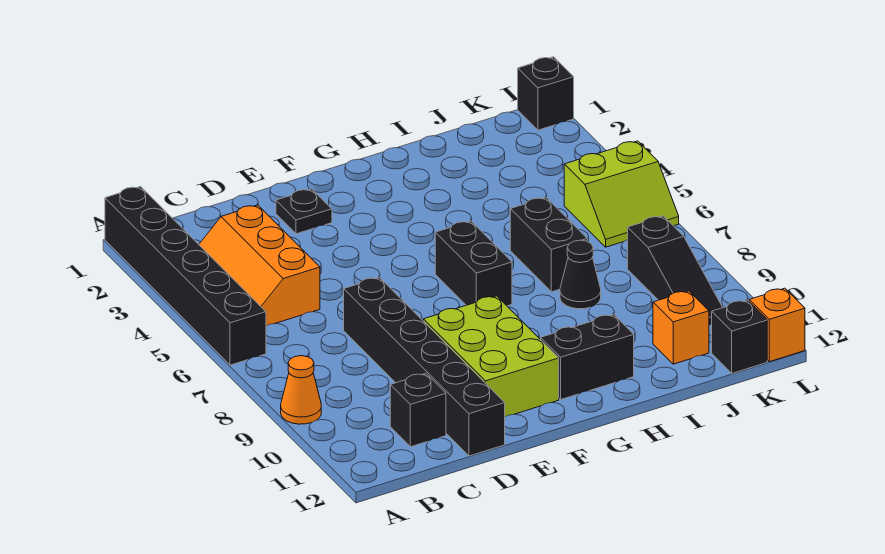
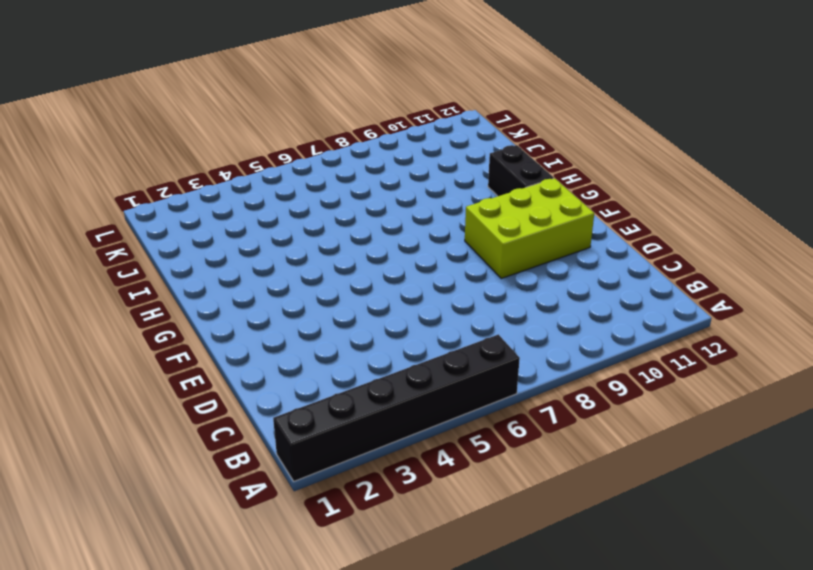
none -> orange 1x1 cone [281,356,321,424]
none -> orange 2x3 slope [199,205,320,326]
none -> black 1x1 brick [390,374,446,447]

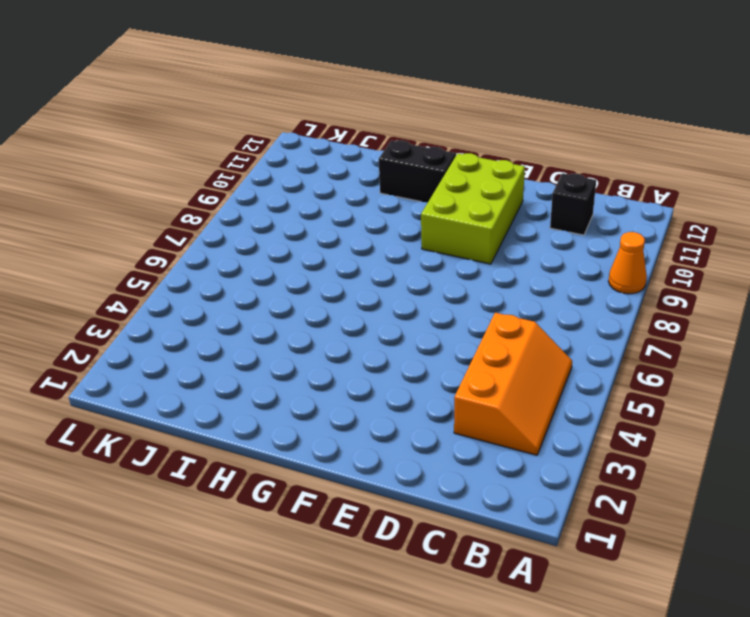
none -> black 1x6 brick [105,187,266,365]
none -> black 1x6 brick [344,277,505,456]
none -> black 1x1 plate [276,189,332,234]

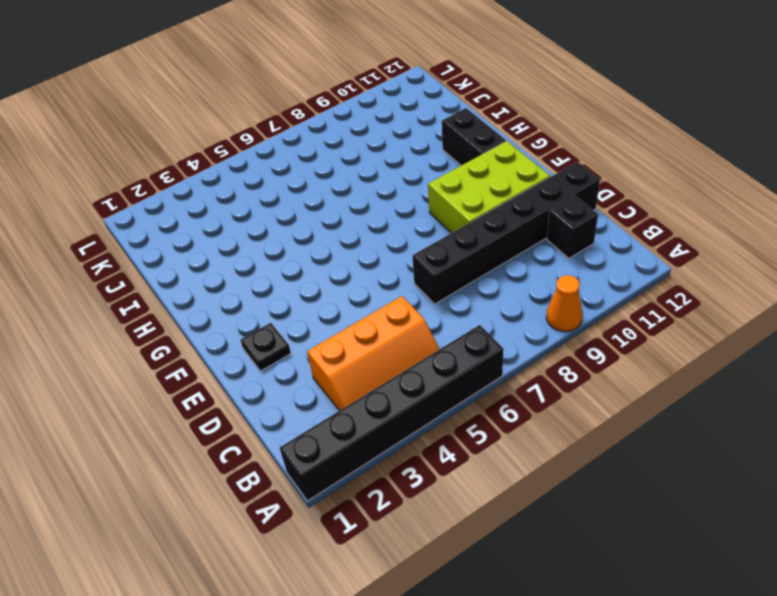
none -> black 1x2 brick [435,221,512,306]
none -> black 1x2 brick [510,198,587,292]
none -> black 1x1 cone [560,240,601,309]

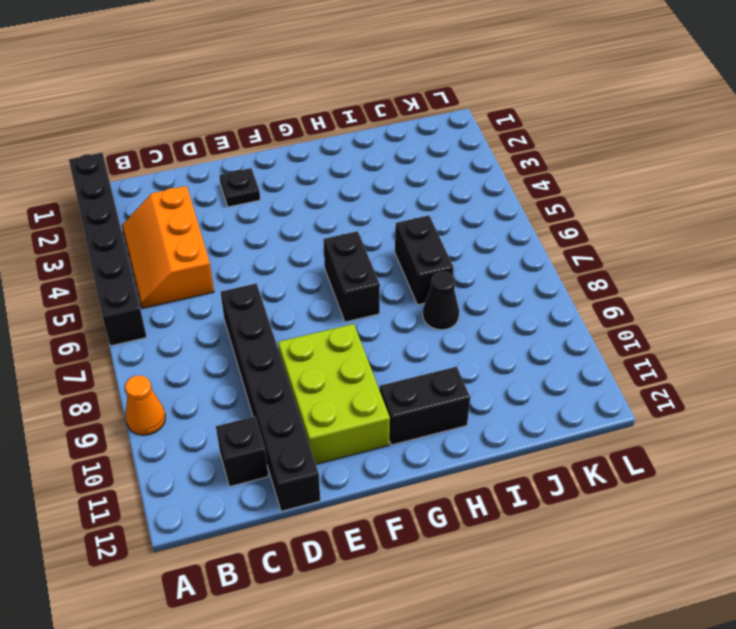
none -> orange 1x1 brick [653,291,709,364]
none -> lime 2x2 slope [564,141,679,247]
none -> black 1x3 slope [628,216,723,325]

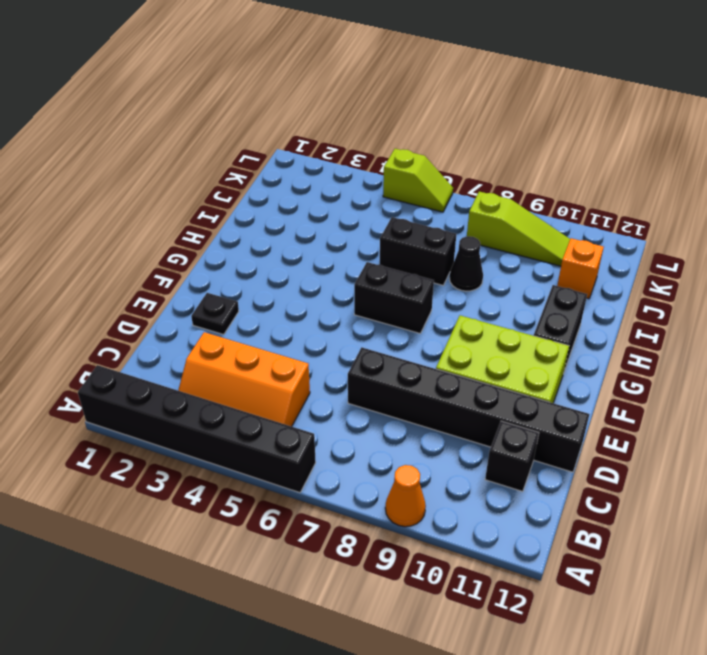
lime 1x3 slope [467,192,570,266] -> black 1x3 slope [628,216,723,325]
lime 1x2 slope [383,149,453,212] -> lime 2x2 slope [564,141,679,247]
none -> black 1x1 brick [712,300,767,373]
none -> black 1x1 brick [518,57,574,130]
none -> orange 1x1 brick [749,288,805,362]

